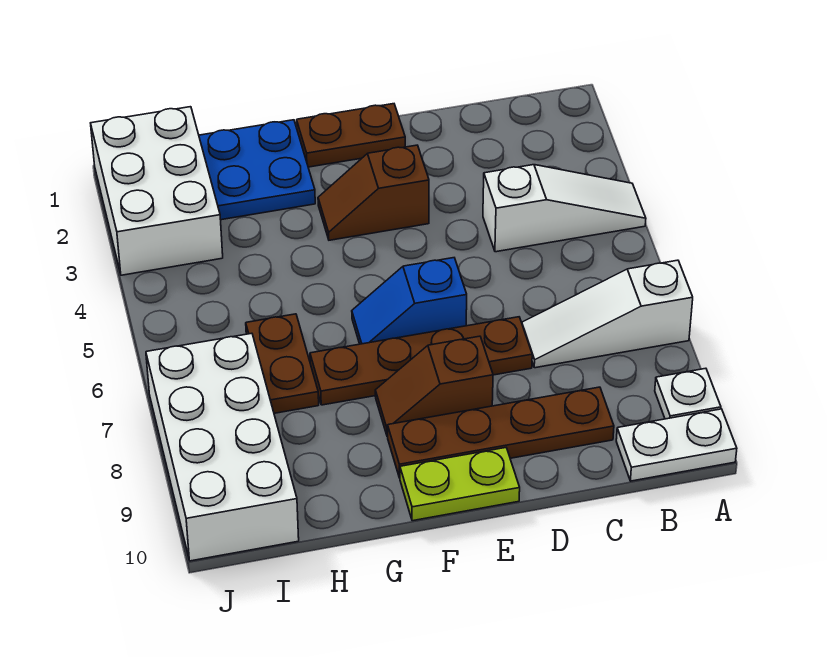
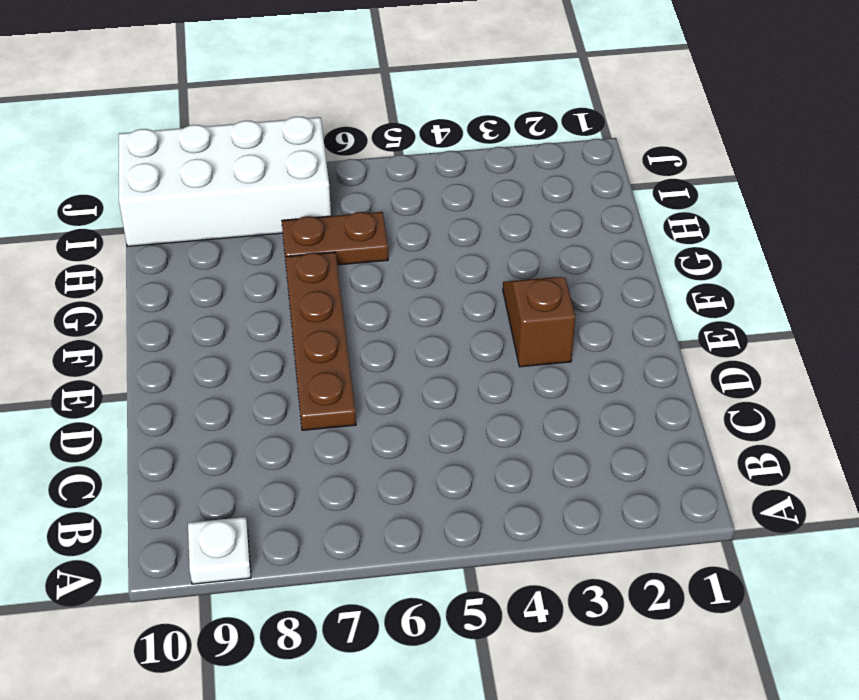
none -> white 1x3 slope [483,165,646,252]
none -> white 1x3 slope [522,260,693,368]
none -> white 1x2 plate [616,409,737,481]

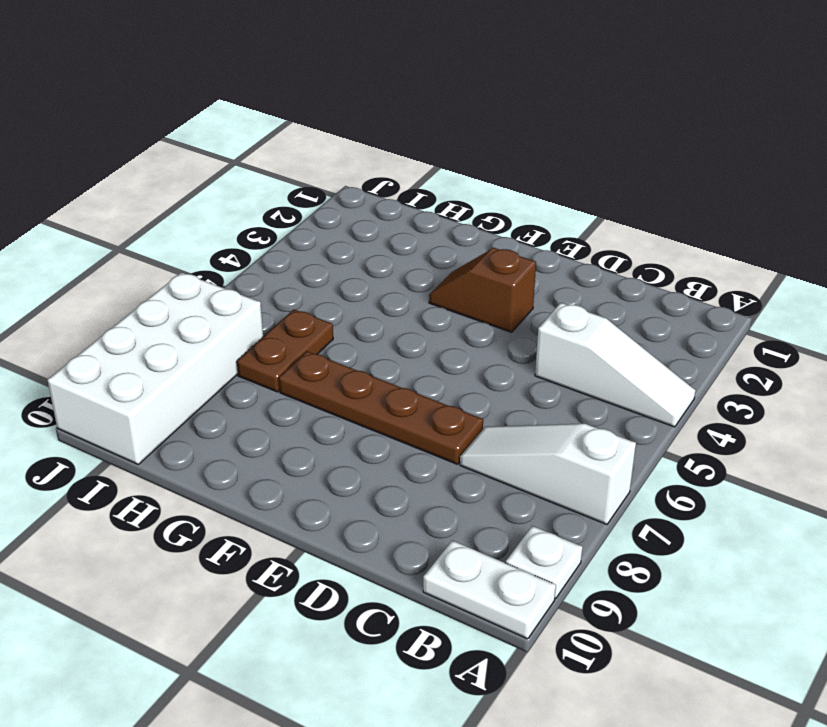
none -> brown 1x4 plate [388,387,614,478]
none -> brown 1x2 plate [297,104,405,167]
none -> blue 1x2 slope [352,258,467,344]

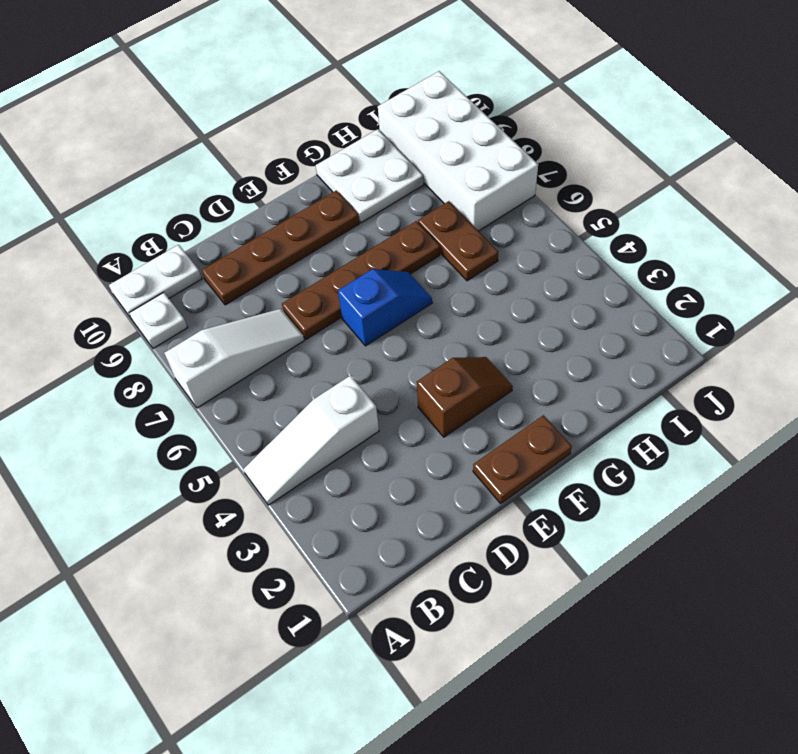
white 2x2 plate [316,129,424,223] -> none
none -> brown 1x2 slope [375,336,493,437]
none -> lime 1x2 plate [400,448,520,521]
none -> blue 2x2 plate [199,120,315,220]

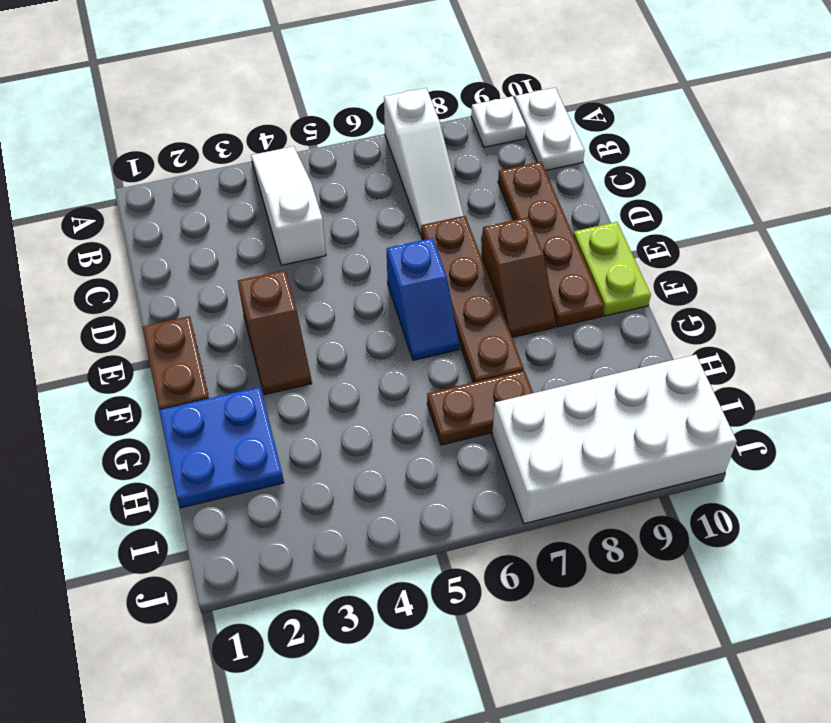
none -> white 2x3 brick [91,107,223,275]

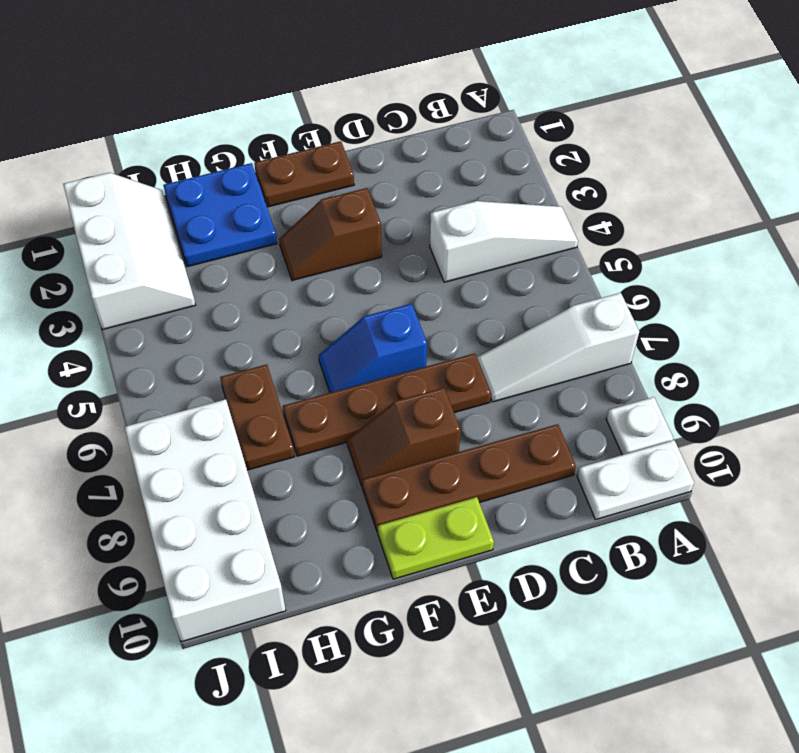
white 2x3 slope [63,173,196,330] -> white 2x3 brick [91,107,223,275]

